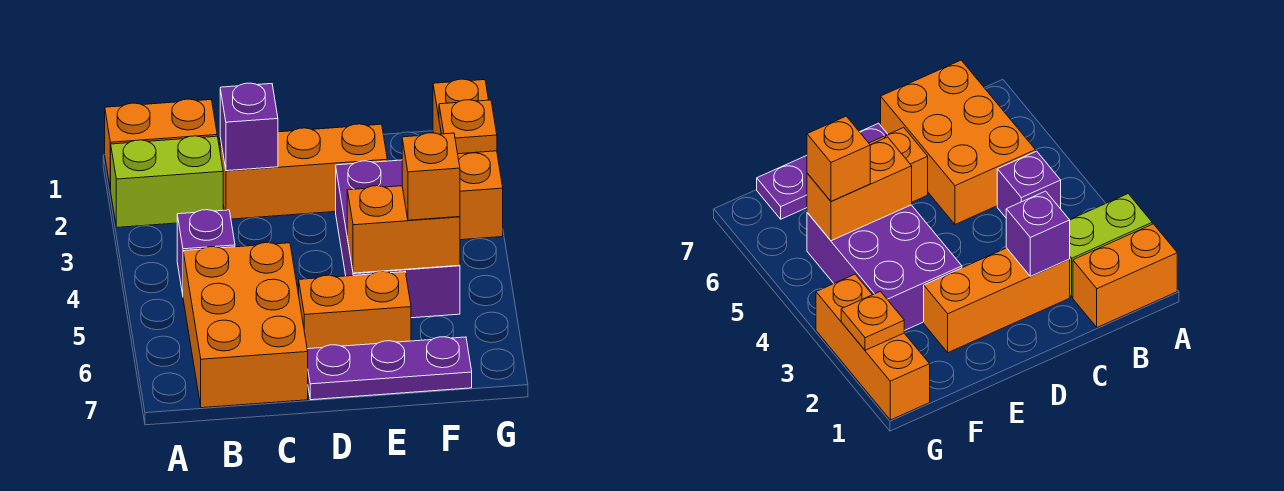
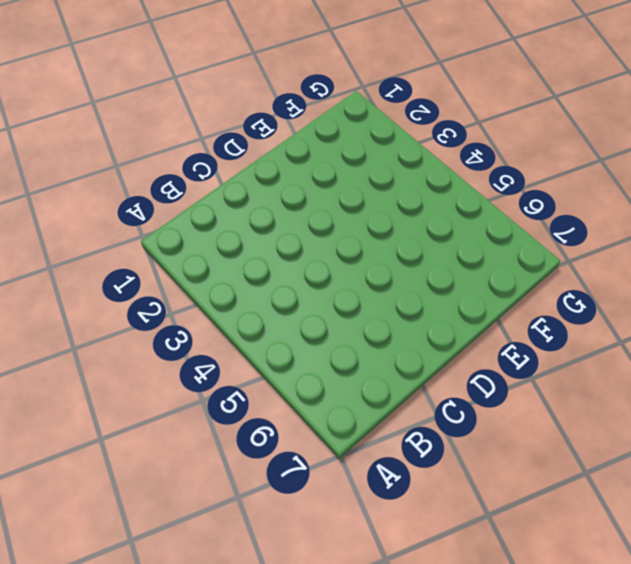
none -> orange 1x2 brick [105,99,217,190]
none -> lime 1x2 brick [111,136,223,227]
none -> purple 1x1 brick [177,210,235,294]

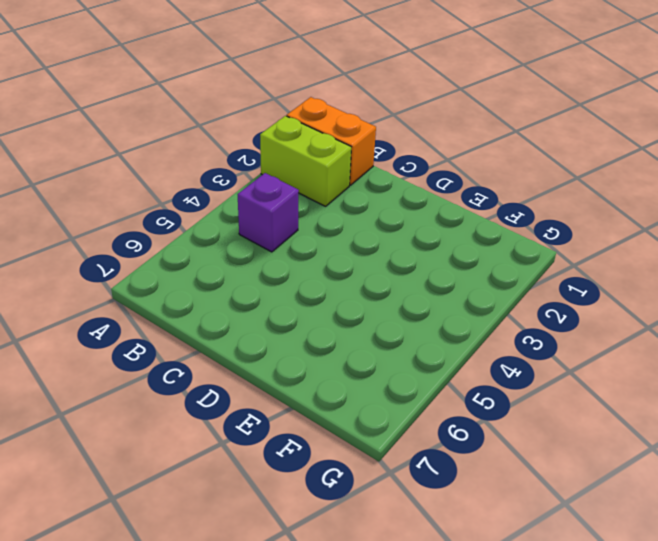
none -> orange 2x3 brick [183,243,308,408]
none -> orange 1x3 brick [220,124,387,219]
none -> orange 1x2 brick [299,271,411,349]

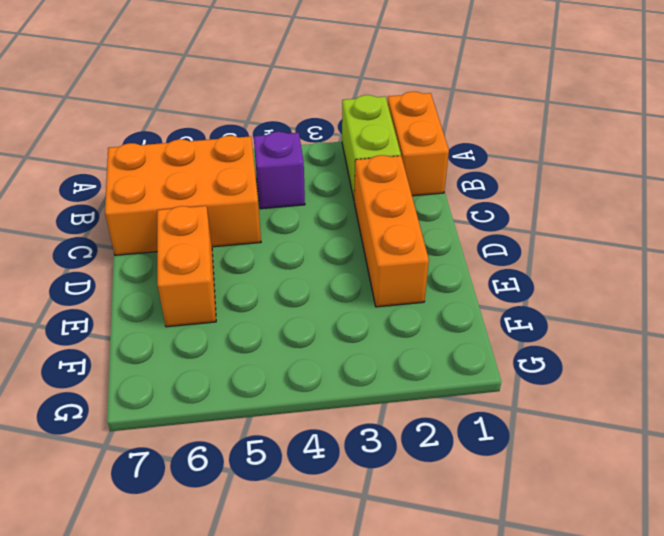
none -> purple 1x3 plate [307,337,472,400]
none -> purple 2x3 brick [336,160,460,318]
none -> orange 1x3 brick [433,79,503,240]

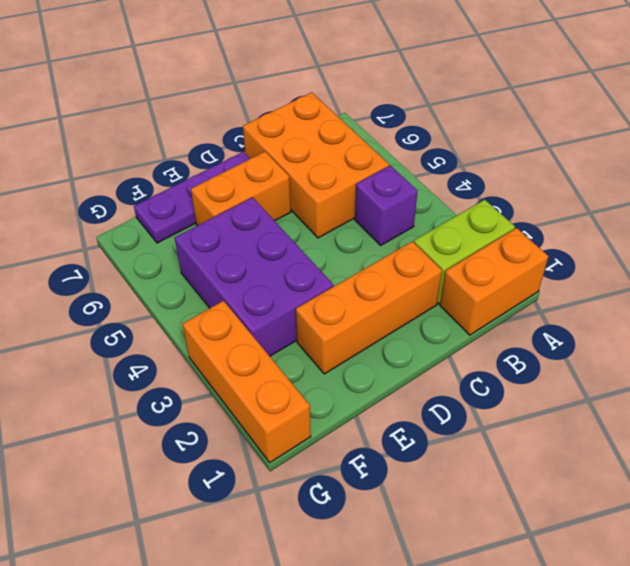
none -> purple 1x1 brick [220,83,278,171]
none -> orange 1x2 brick [347,186,460,273]
none -> orange 1x1 plate [439,100,497,154]

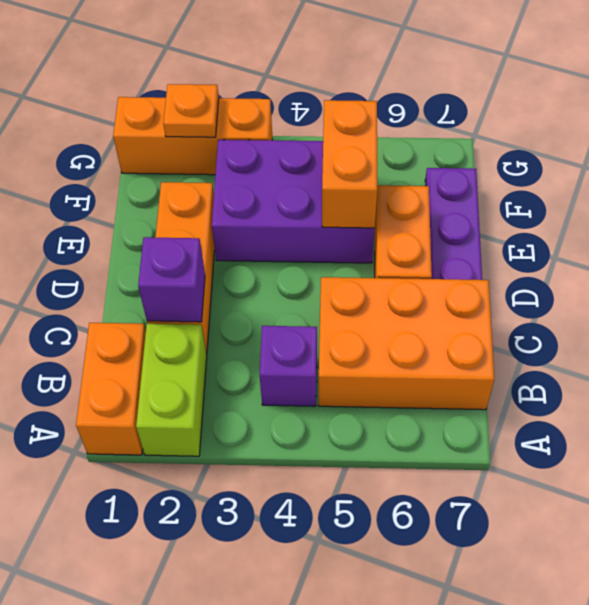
none -> orange 1x1 brick [402,133,460,220]

